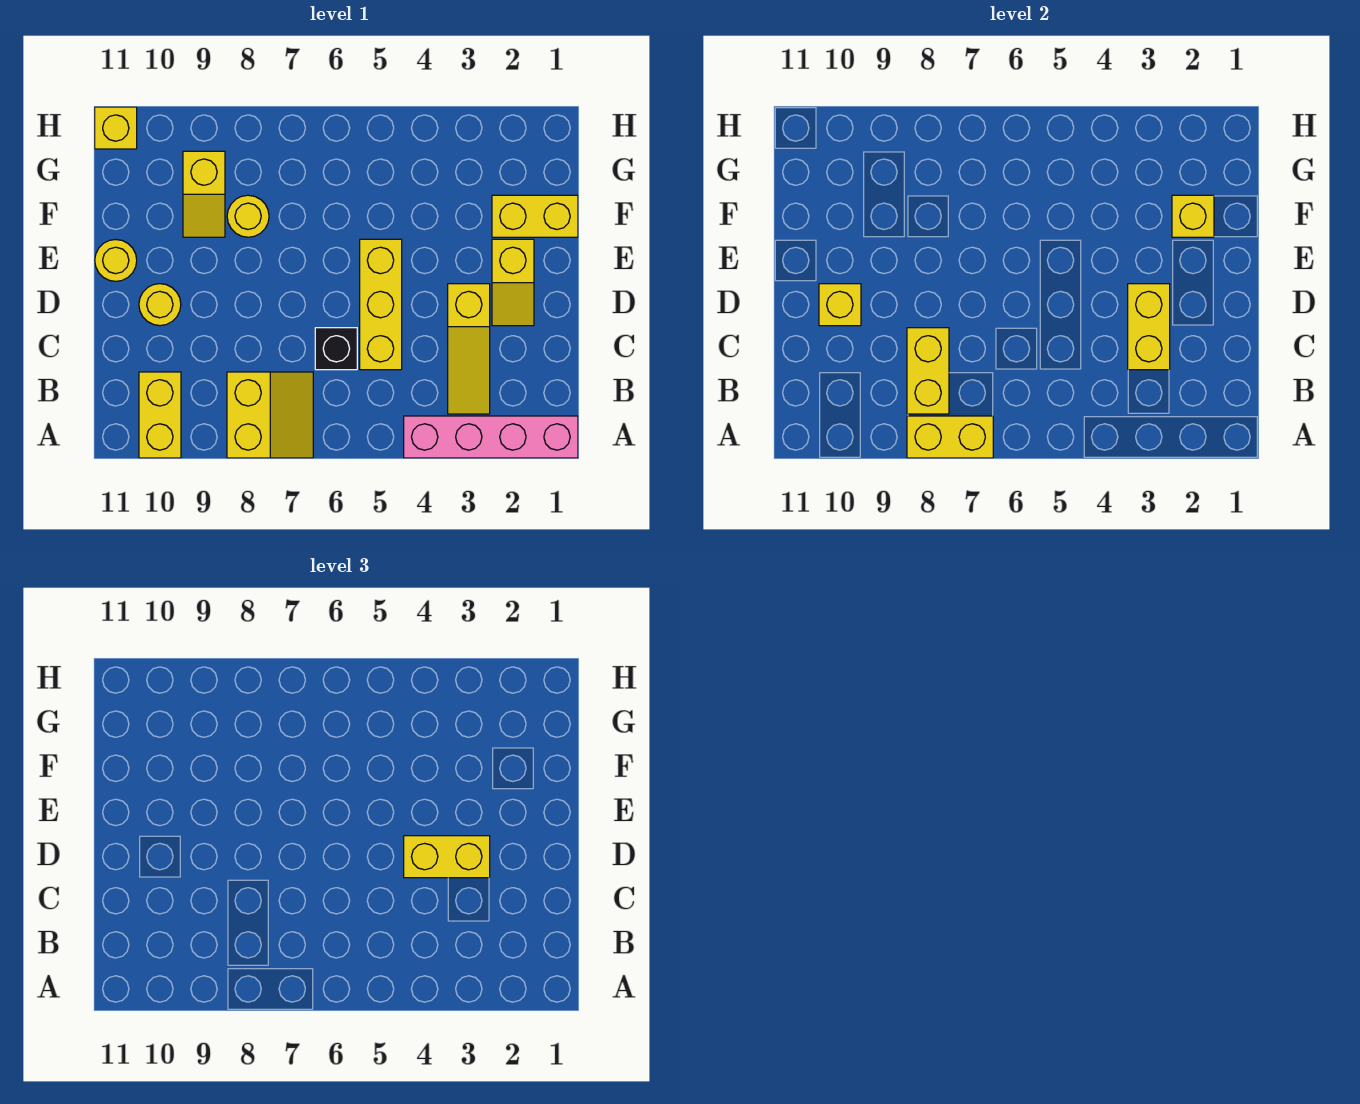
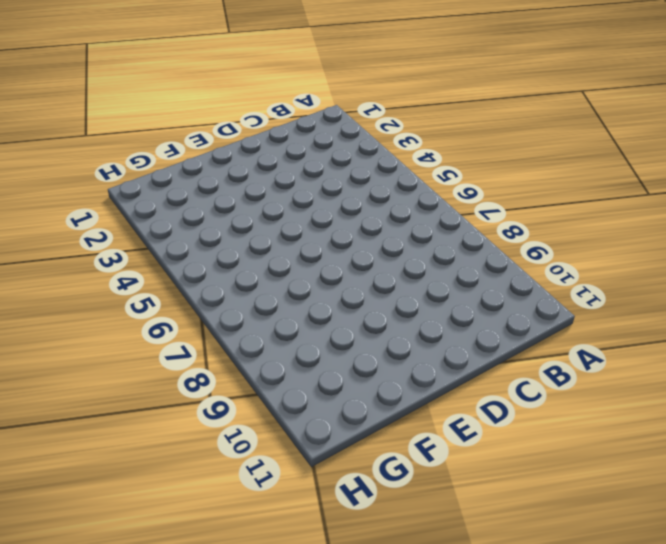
none -> pink 1x4 brick [404,416,578,458]
none -> yellow 2x2 slope [227,372,313,458]
none -> yellow 1x2 brick [139,372,181,458]

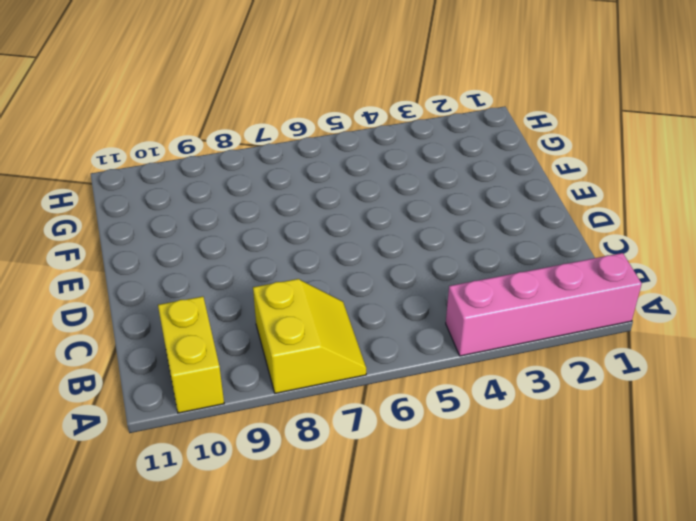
none -> yellow 1x3 slope [448,284,490,414]
none -> yellow 1x3 brick [360,239,402,370]
none -> black 1x1 brick [315,328,357,370]

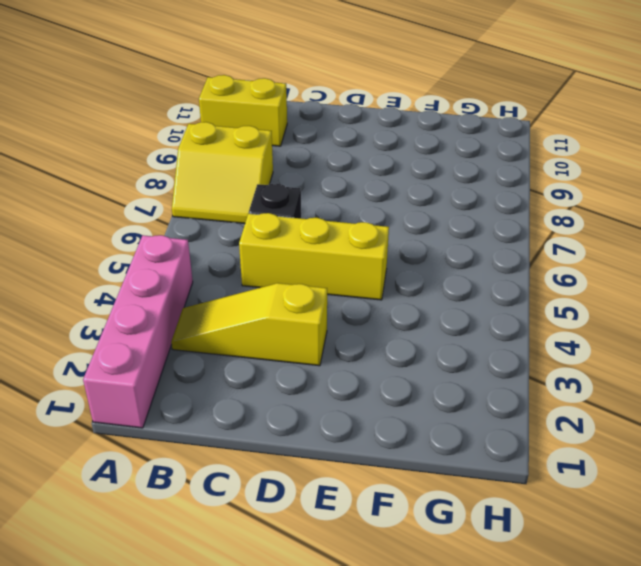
none -> yellow 1x2 slope [492,239,534,326]
none -> yellow 1x1 round brick [139,284,181,326]
none -> yellow 1x1 round brick [95,240,137,281]

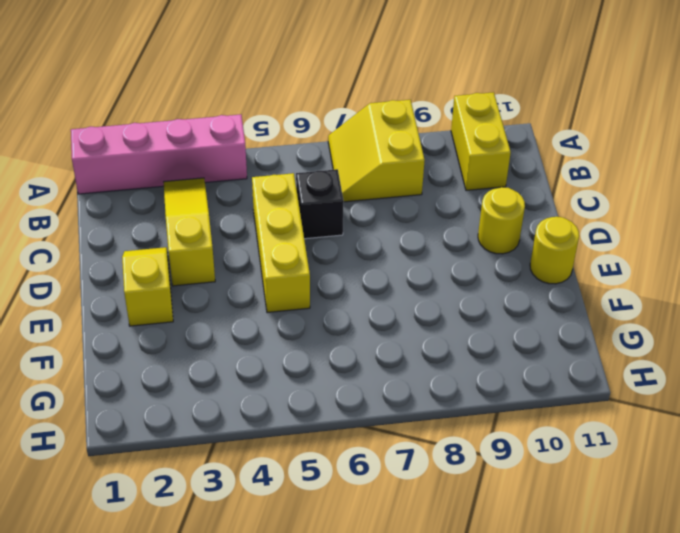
none -> yellow 1x2 brick [492,195,578,237]
none -> yellow 1x1 round brick [227,195,269,237]
none -> yellow 1x2 slope [183,151,225,237]

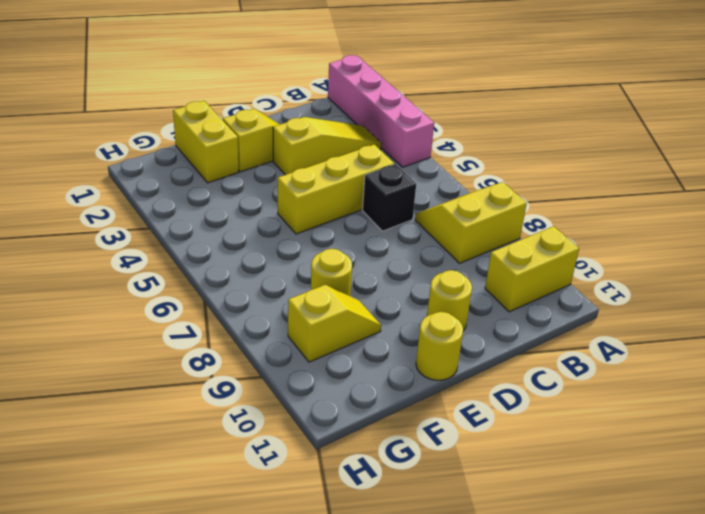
none -> yellow 1x1 brick [95,107,137,149]
none -> yellow 1x2 brick [907,416,993,458]
none -> yellow 1x2 brick [907,328,949,414]

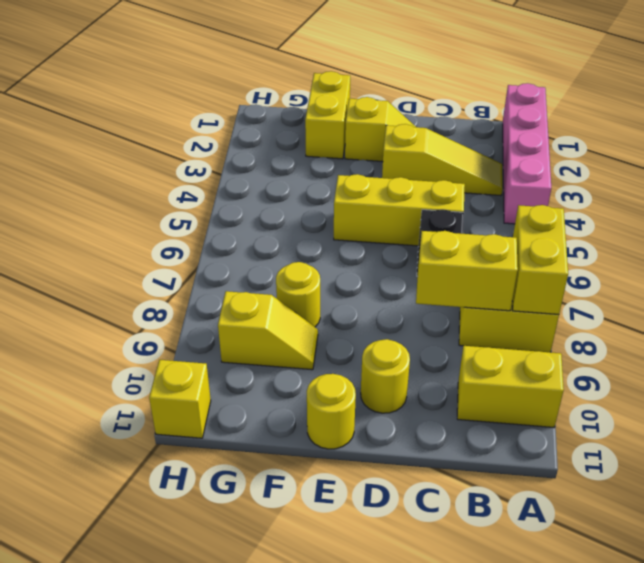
none -> yellow 1x2 brick [1128,284,1170,370]
none -> yellow 1x1 brick [819,284,861,326]
none -> yellow 1x1 brick [1172,195,1214,237]

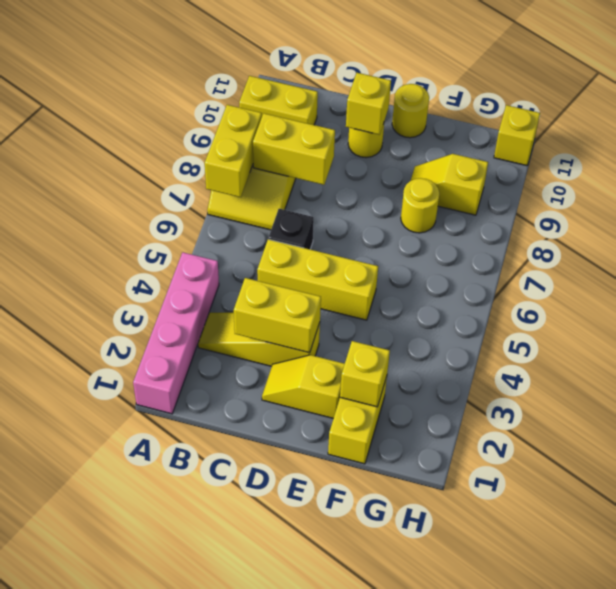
none -> yellow 1x2 brick [404,836,490,878]

